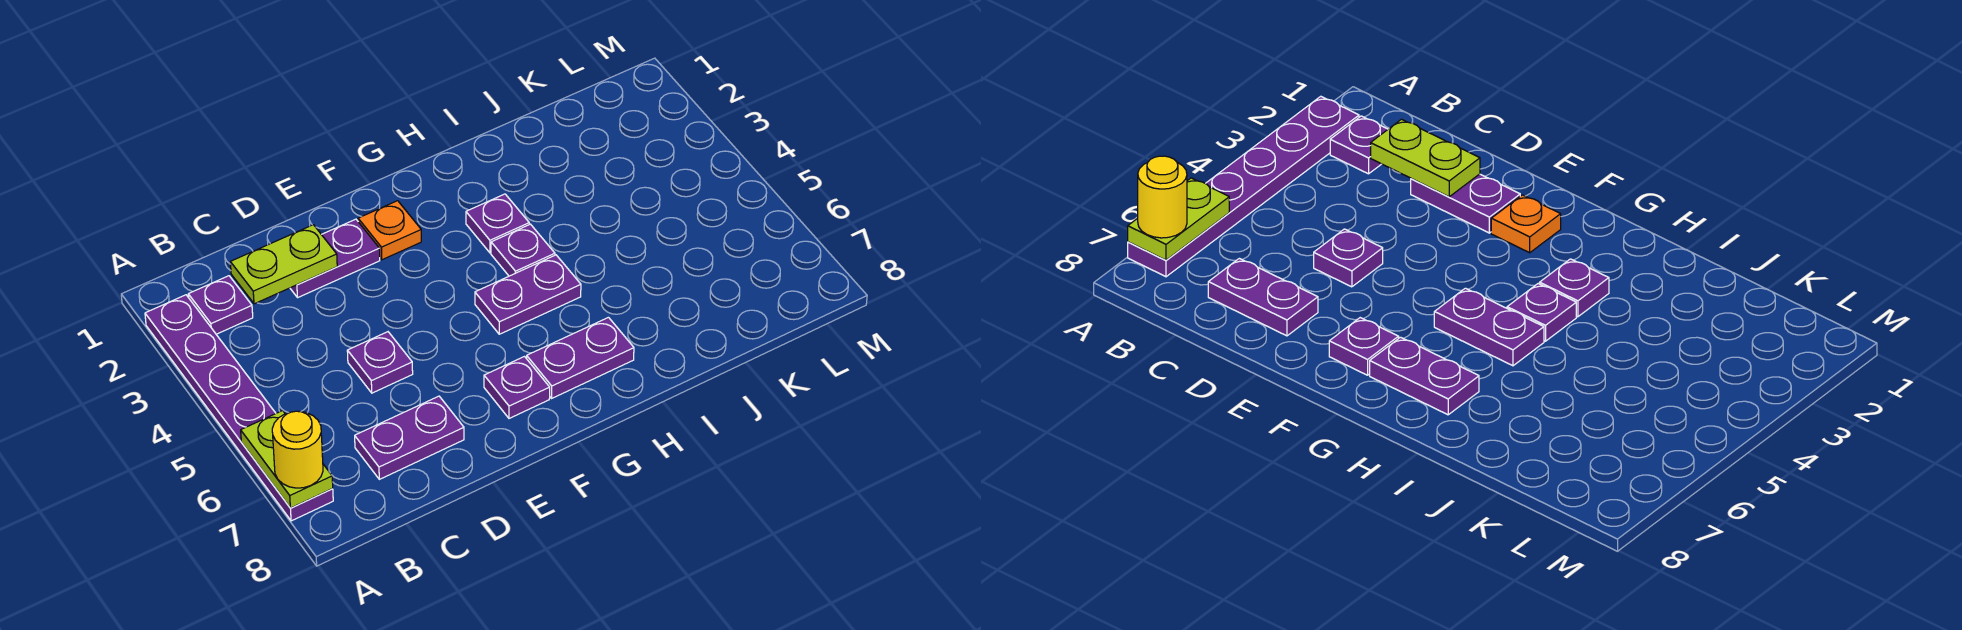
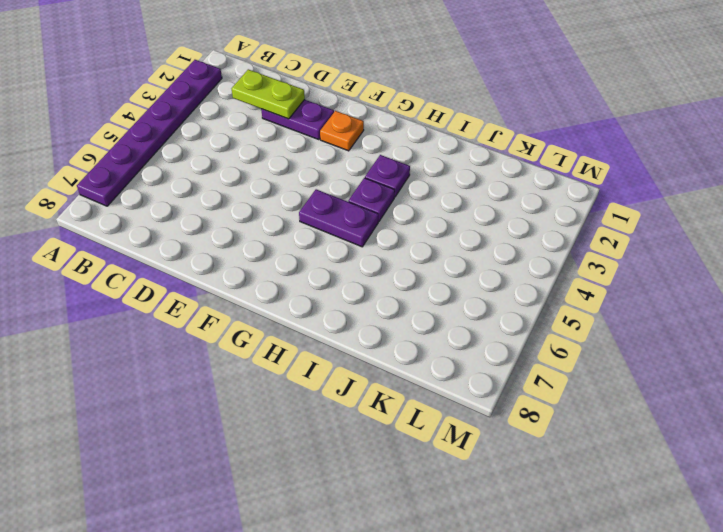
none -> purple 1x1 plate [188,276,253,334]
none -> purple 1x2 plate [355,396,464,479]
none -> purple 1x1 plate [347,332,413,393]

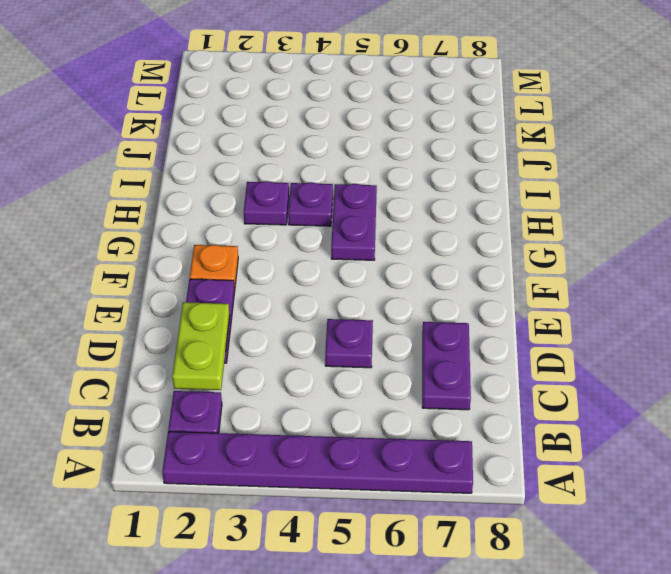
none -> purple 1x1 plate [484,357,550,418]
none -> purple 1x2 plate [527,317,634,398]
none -> lime 1x2 plate [241,411,333,508]

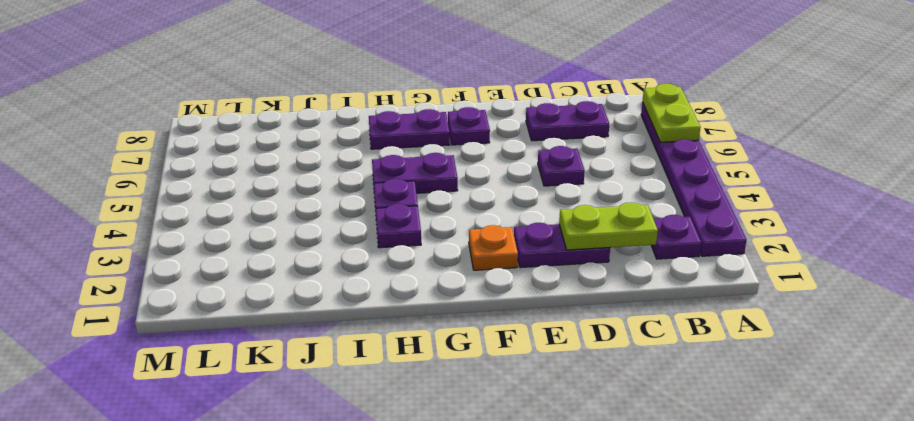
none -> yellow 1x1 round brick [272,411,323,488]

